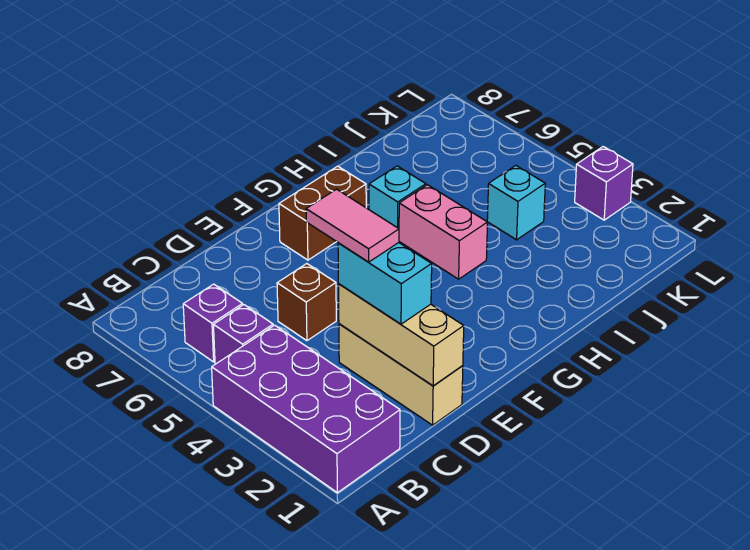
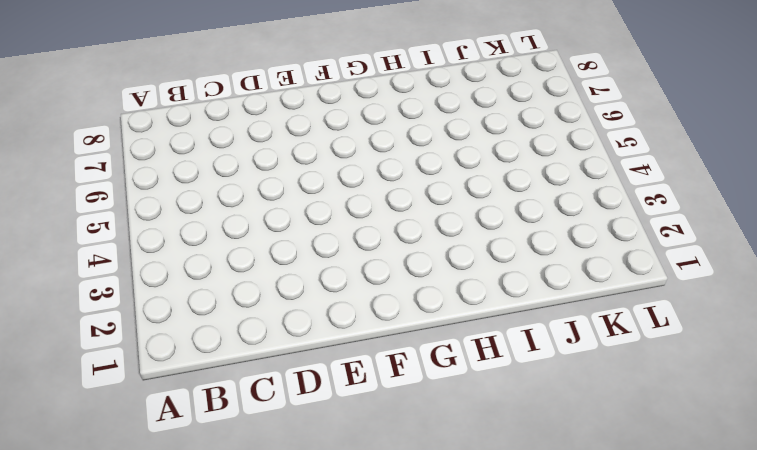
none -> purple 2x4 brick [212,325,400,493]
none -> purple 1x1 brick [214,305,273,364]
none -> purple 1x1 brick [183,284,243,362]

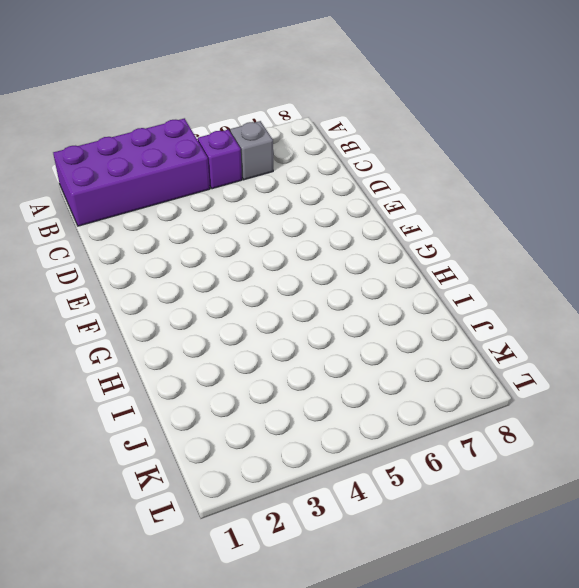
grey 1x1 brick [230,121,273,180] -> purple 1x1 brick [183,284,243,362]
none -> tan 1x3 brick [339,324,463,425]
none -> brown 1x1 brick [277,264,336,341]
none -> brown 1x2 brick [279,166,366,260]

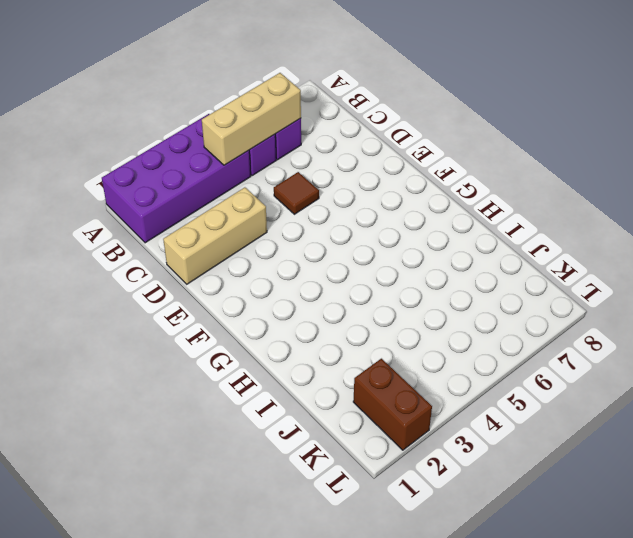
tan 1x3 brick [202,73,301,165] -> tan 1x3 brick moved to [338,284,464,386]
brown 1x1 tile [274,172,319,214] -> brown 1x1 brick [277,264,336,341]
brown 1x2 brick [353,359,432,450] -> brown 1x2 brick moved to [279,166,366,260]
none -> pink 1x2 brick [399,185,488,279]
none -> cyan 1x1 brick [369,166,426,228]
none -> cyan 1x1 brick [487,166,545,240]

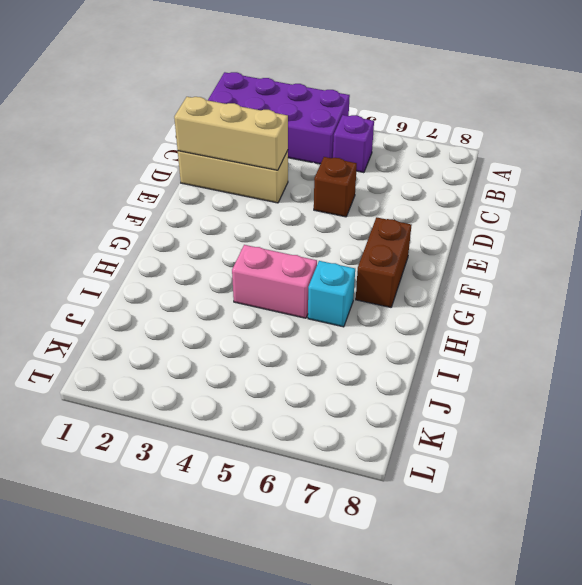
none -> purple 1x1 brick [183,284,243,362]
none -> cyan 1x1 brick [487,166,545,240]
none -> purple 1x1 brick [575,147,633,220]

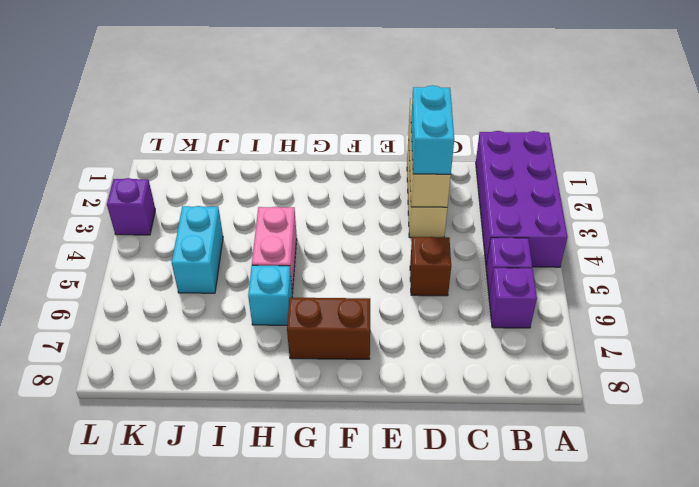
cyan 1x2 brick [172,206,223,293] -> cyan 1x1 brick [487,166,545,240]
none -> pink 1x2 tile [306,189,399,262]

